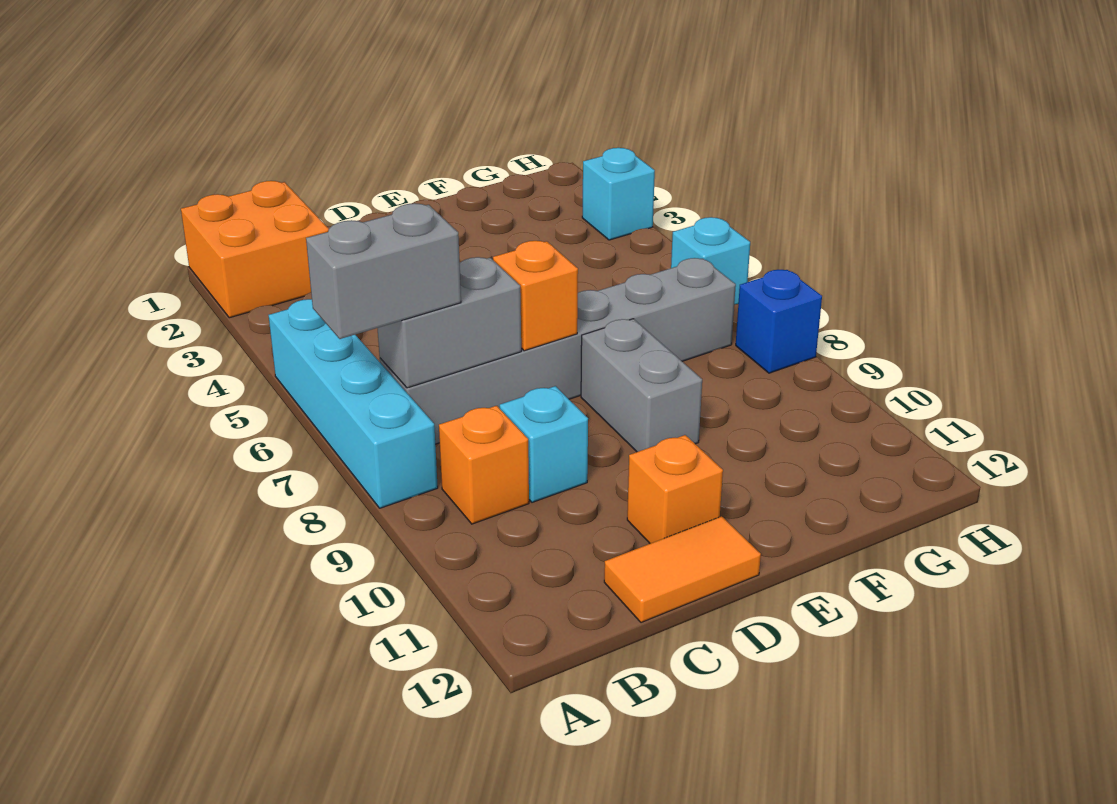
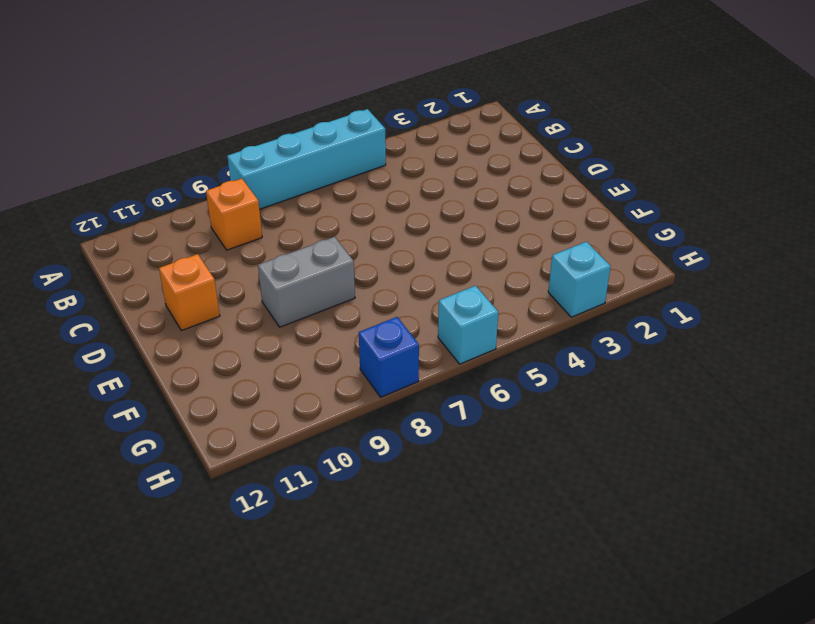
none -> orange 2x2 brick [181,181,329,318]
none -> grey 1x6 brick [380,258,736,444]
none -> cyan 1x1 brick [500,386,588,502]

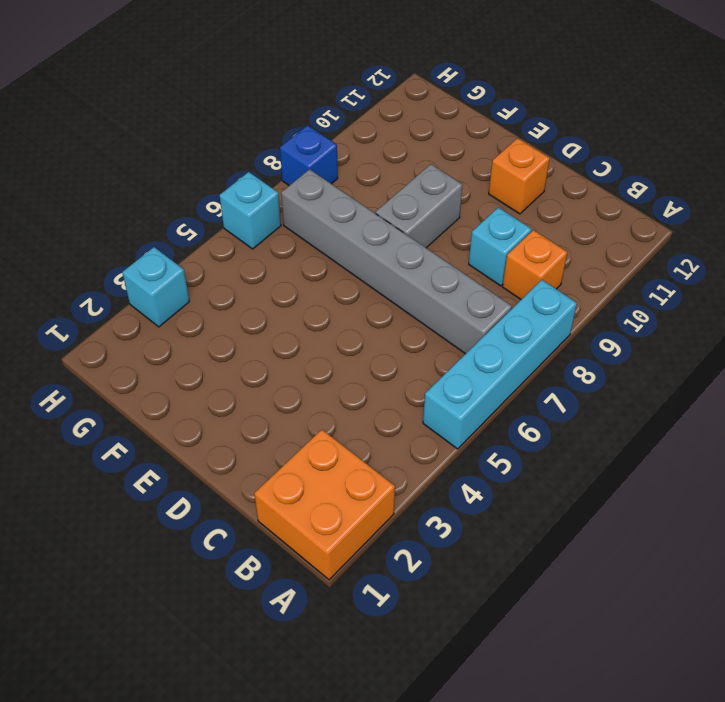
none -> orange 1x2 tile [604,516,761,623]
none -> grey 1x2 brick [378,257,521,388]
none -> orange 1x1 brick [493,241,578,351]

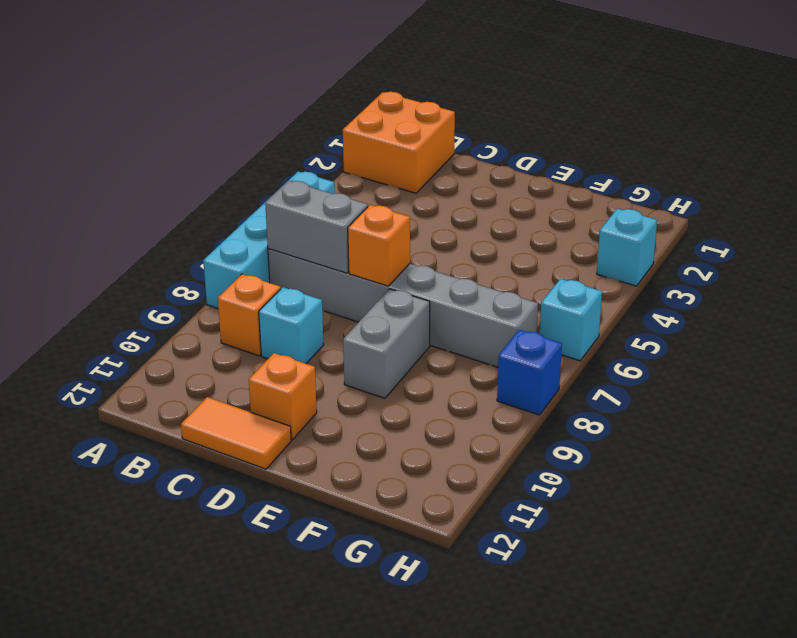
none -> grey 1x2 brick [306,203,461,339]

